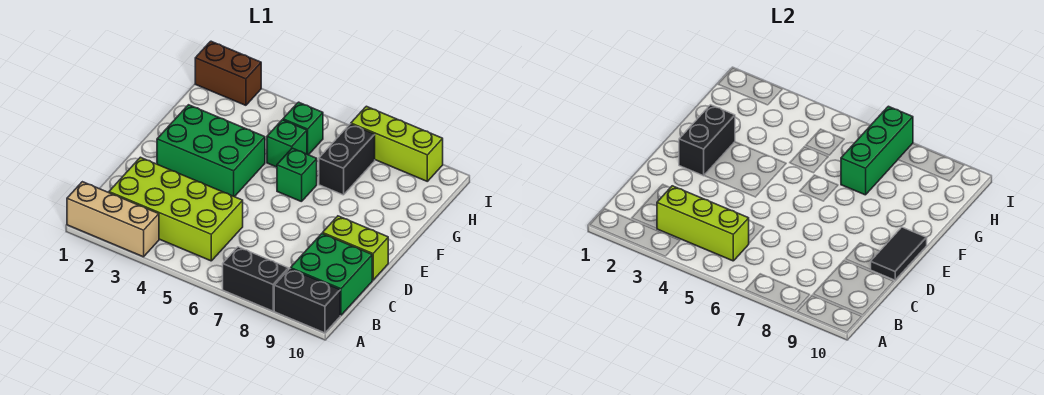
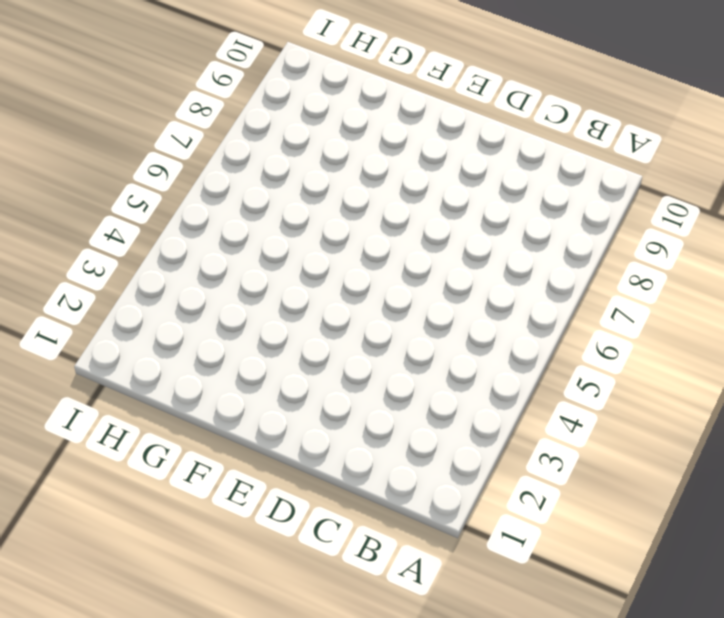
none -> tan 1x3 brick [67,182,159,257]
none -> black 1x2 brick [223,247,288,311]
none -> black 1x2 brick [274,269,340,333]

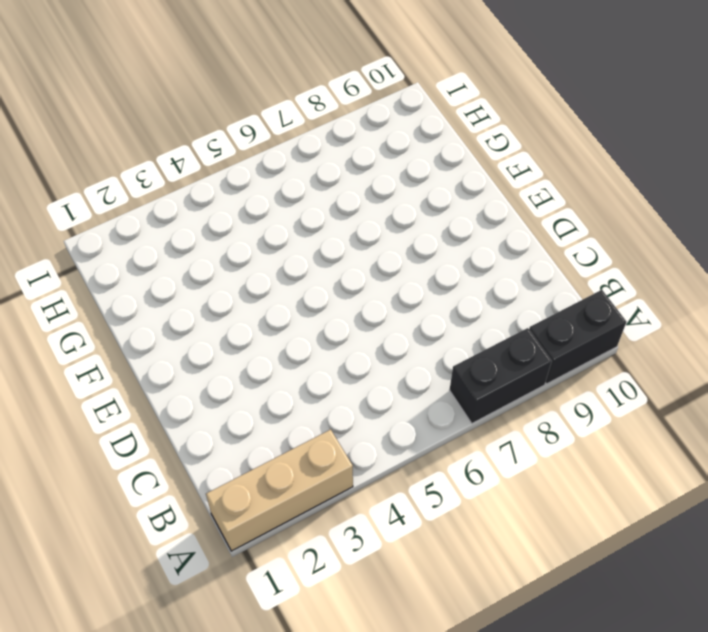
none -> lime 2x4 brick [109,157,243,261]
none -> green 2x2 brick [291,233,372,315]
none -> lime 1x2 brick [323,216,388,280]

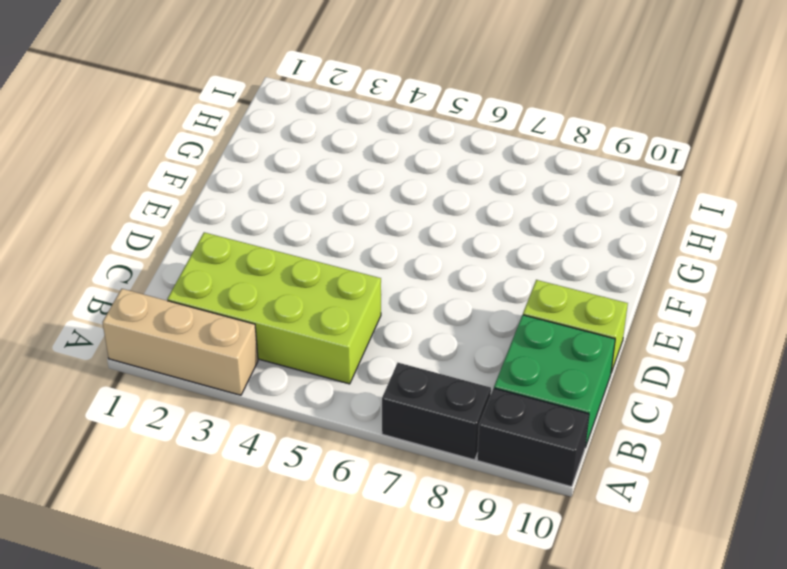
none -> green 2x3 brick [157,105,265,197]
none -> green 1x1 brick [277,148,317,202]
none -> green 1x1 brick [267,120,307,167]

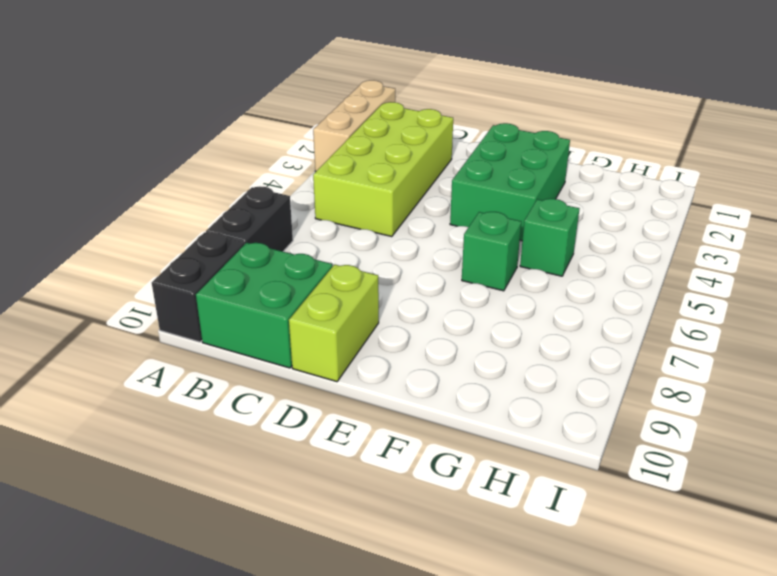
none -> black 1x2 brick [319,124,375,195]
none -> green 1x1 brick [283,102,323,155]
none -> brown 1x2 brick [195,41,261,105]

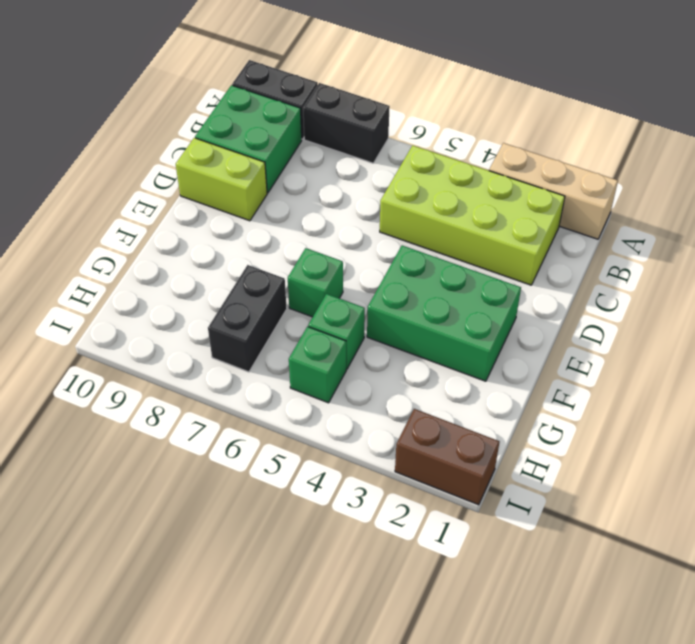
none -> lime 1x3 brick [351,106,443,181]
none -> lime 1x3 brick [657,186,749,261]
none -> black 1x2 tile [870,227,927,280]

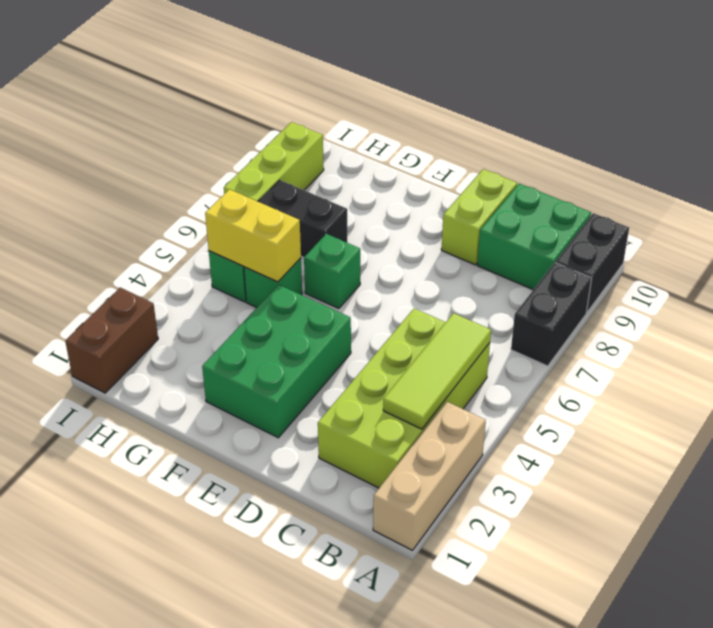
lime 1x3 tile [383,313,491,429] -> lime 1x3 brick [657,186,749,261]
yellow 1x2 brick [205,189,301,282] -> none
none -> black 1x2 tile [870,227,927,280]
none -> black 1x2 brick [679,105,735,176]
none -> green 1x3 brick [841,106,913,195]

